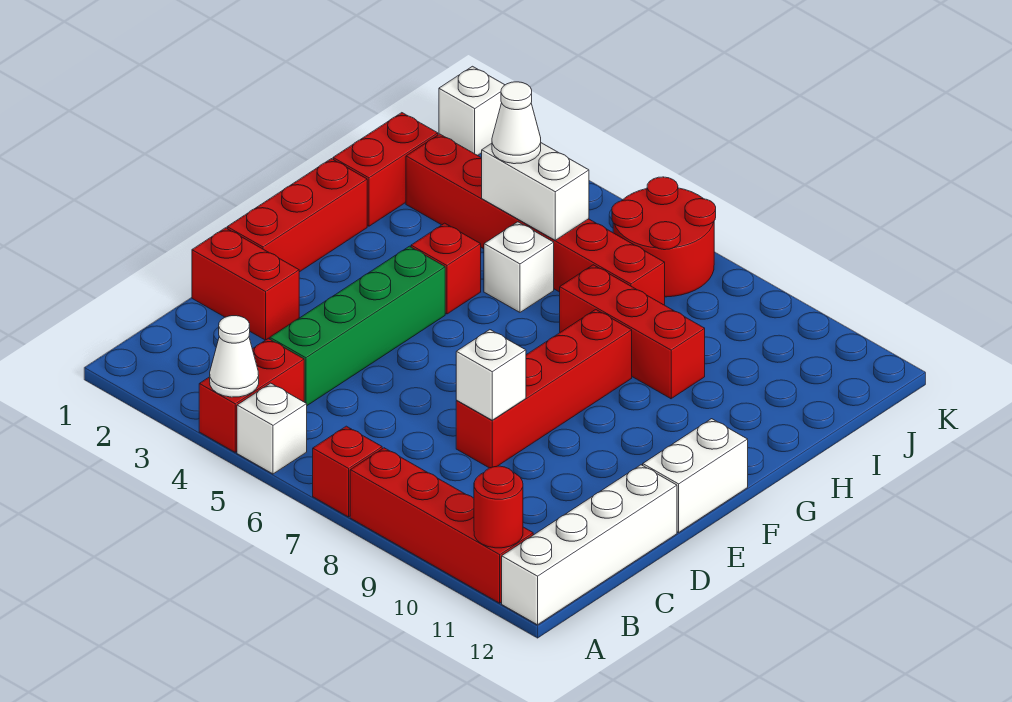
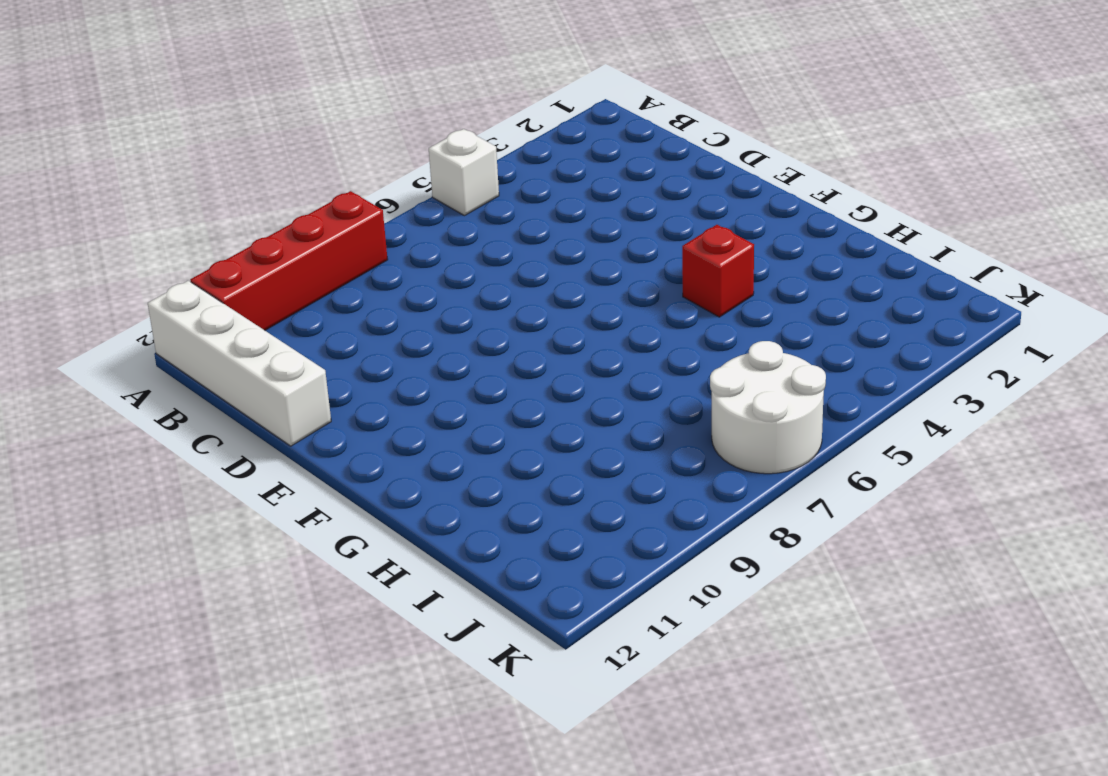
white 2x2 round brick [710,341,826,474] -> red 2x2 round brick [612,177,716,297]
none -> red 1x2 brick [199,339,304,452]
none -> red 1x1 brick [313,426,382,517]
none -> green 1x4 brick [270,246,445,405]

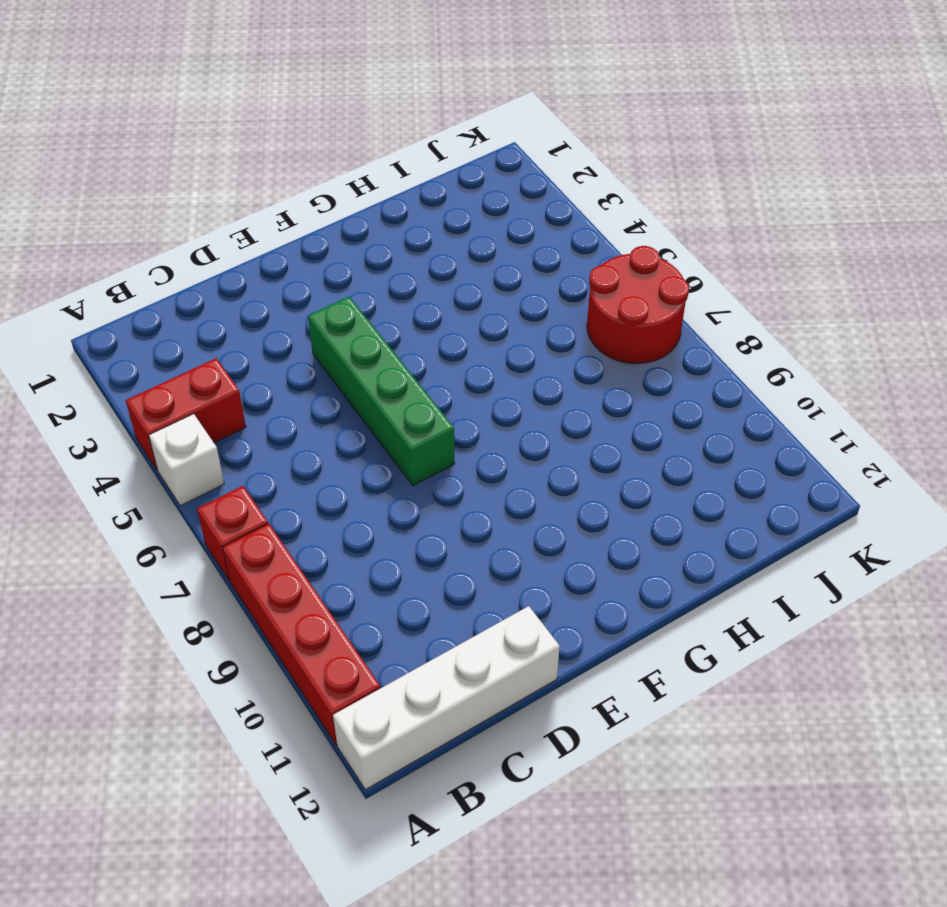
green 1x4 brick [308,297,455,486] -> green 1x4 brick turned to [270,246,445,405]
none -> red 1x2 brick [192,228,299,340]
none -> red 1x4 brick [456,309,632,468]
none -> red 1x3 brick [227,159,367,272]

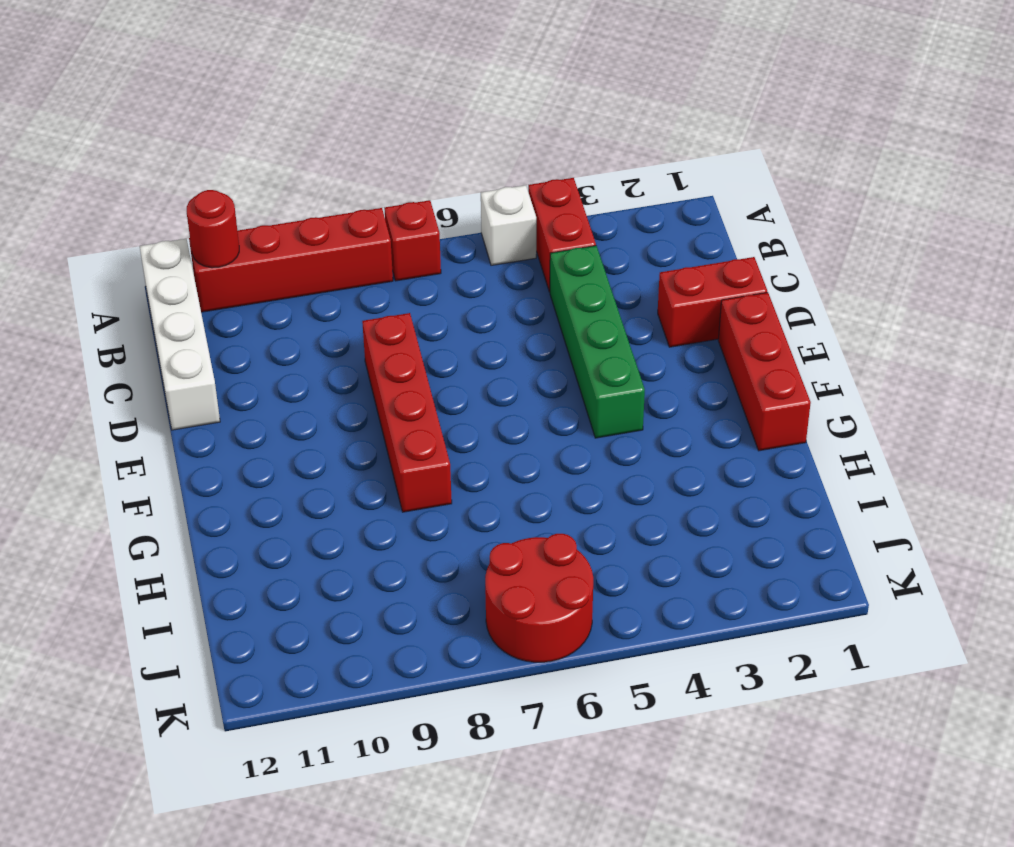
none -> white 1x2 brick [643,419,748,532]
none -> red 1x1 brick [411,223,481,314]
none -> red 1x2 brick [333,113,438,226]

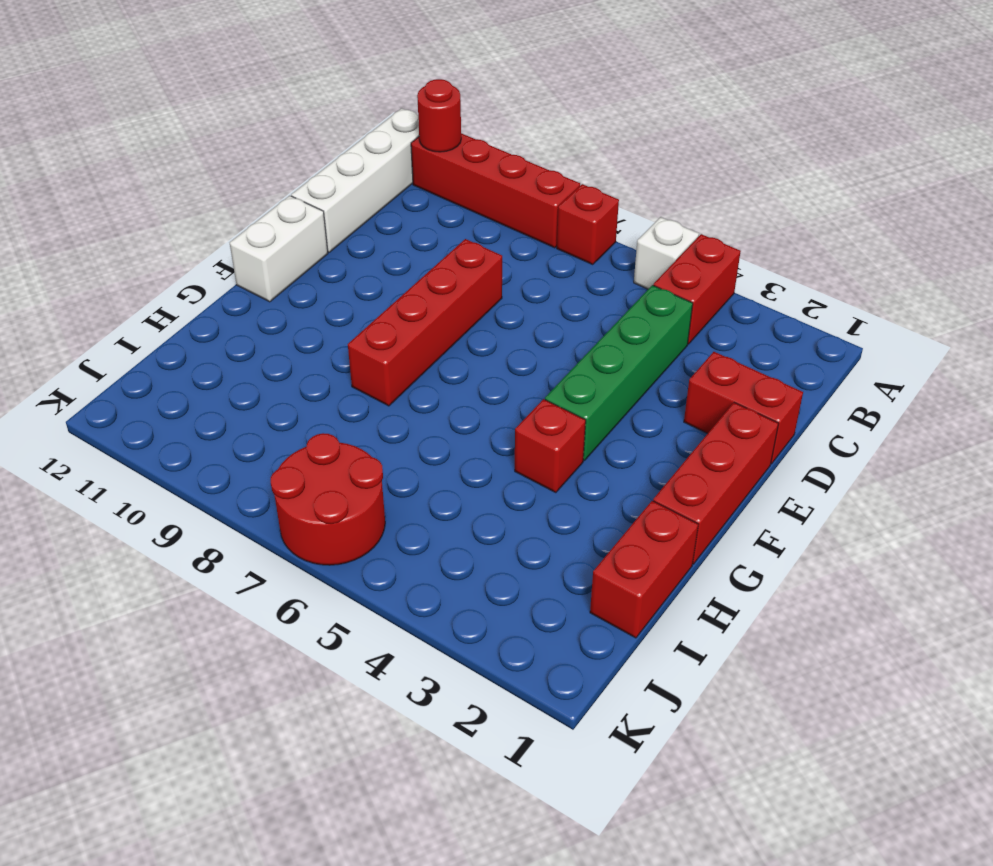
none -> white 1x1 brick [484,222,554,312]
none -> red 1x3 brick [560,265,705,399]
none -> red 1x6 brick [406,134,665,305]

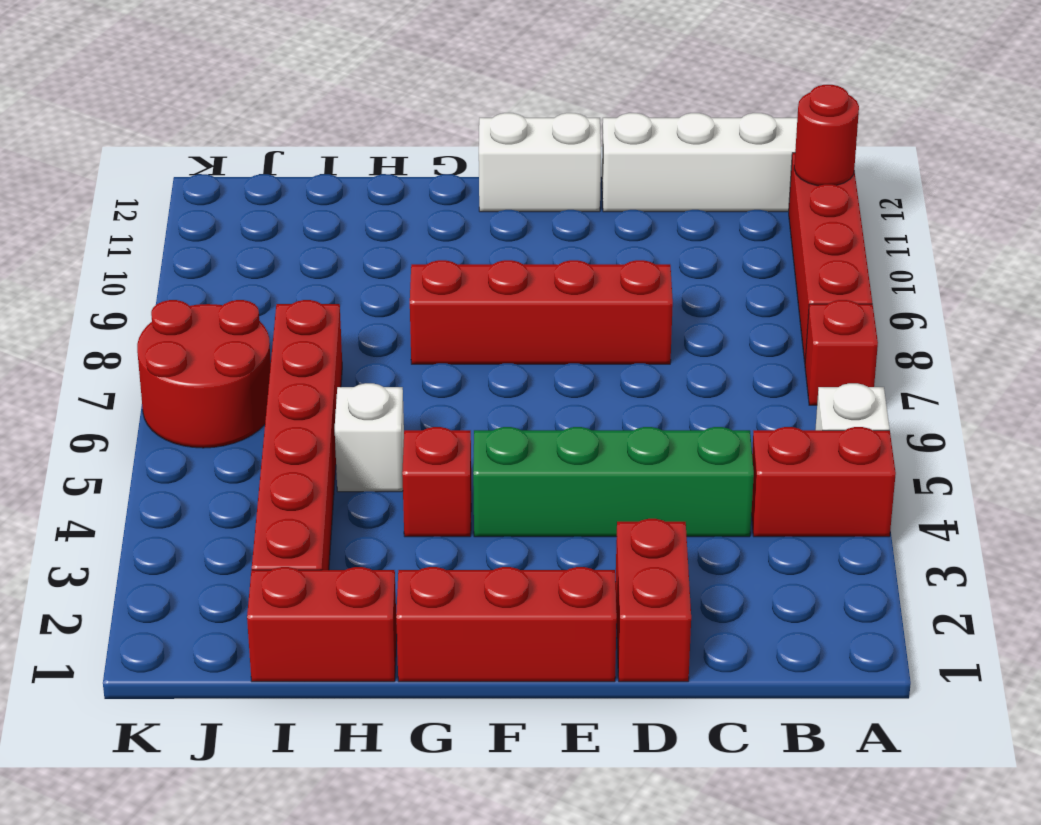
none -> red 1x3 brick [560,265,705,399]
none -> white 1x1 brick [439,66,504,156]
none -> white 1x1 cone [210,316,259,397]

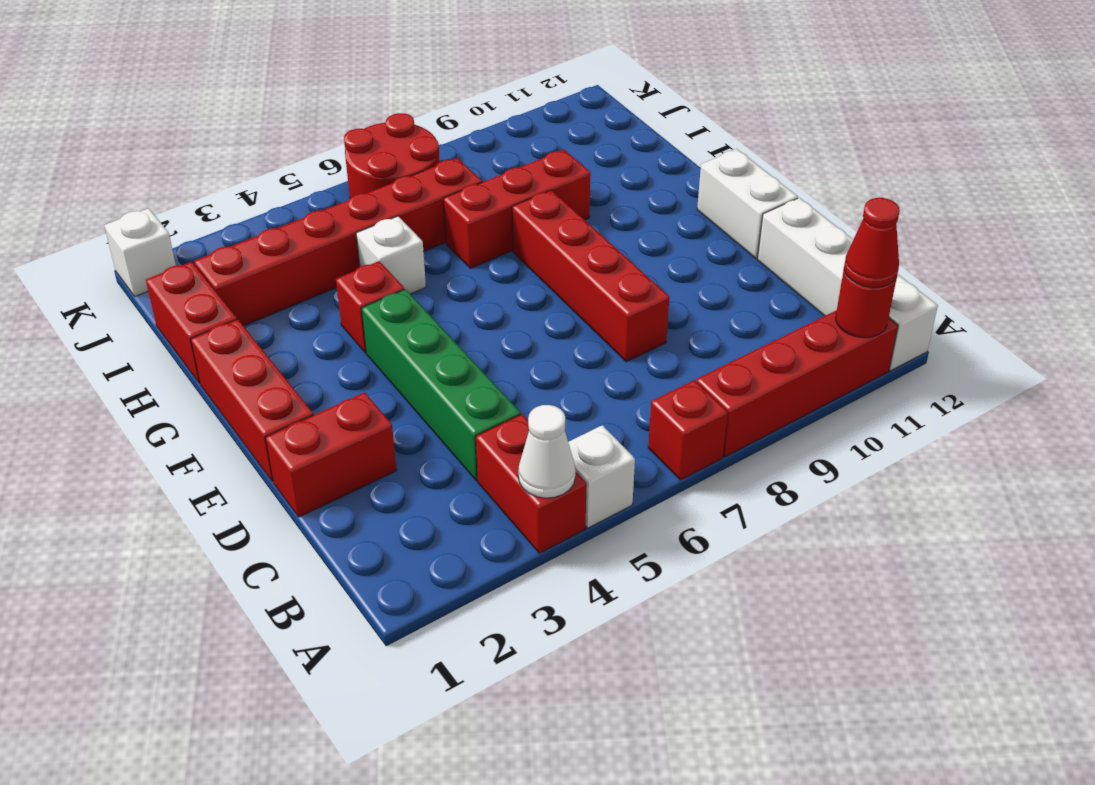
red 1x1 cone [844,198,900,288] -> none
none -> white 1x1 brick [456,330,526,420]
none -> white 1x2 brick [482,143,589,240]
none -> white 1x1 cone [492,82,541,164]

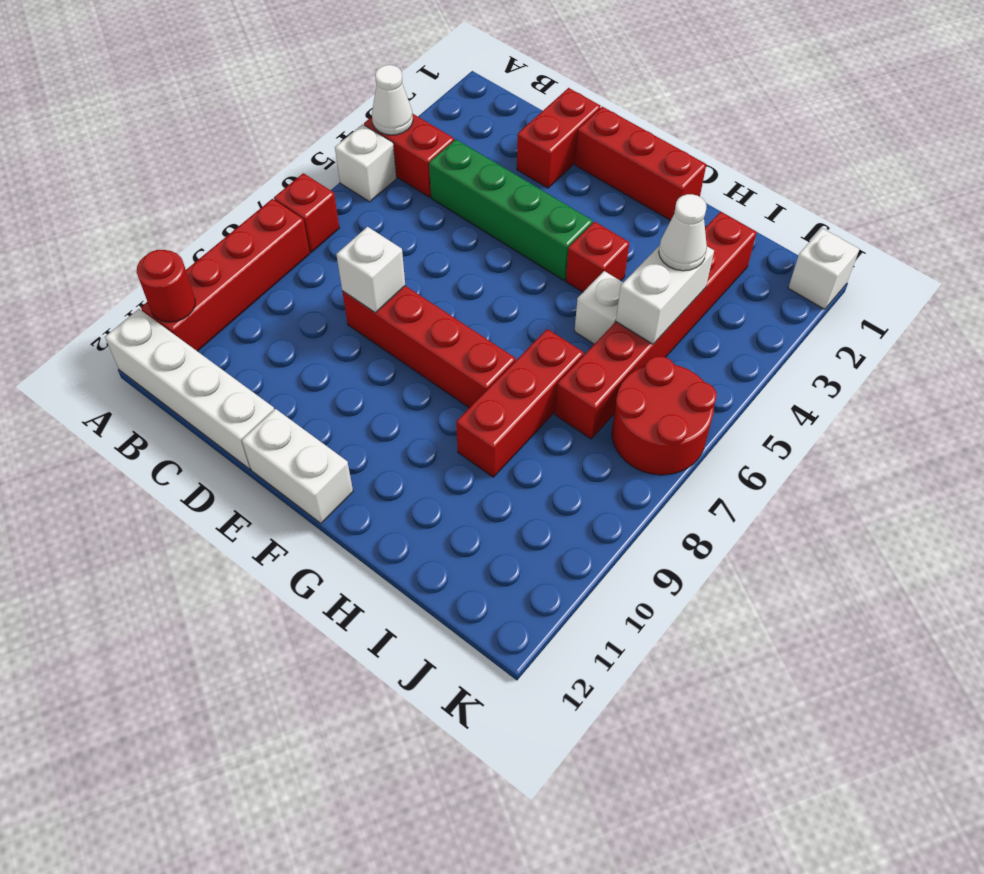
none -> red 1x2 brick [333,113,438,226]

